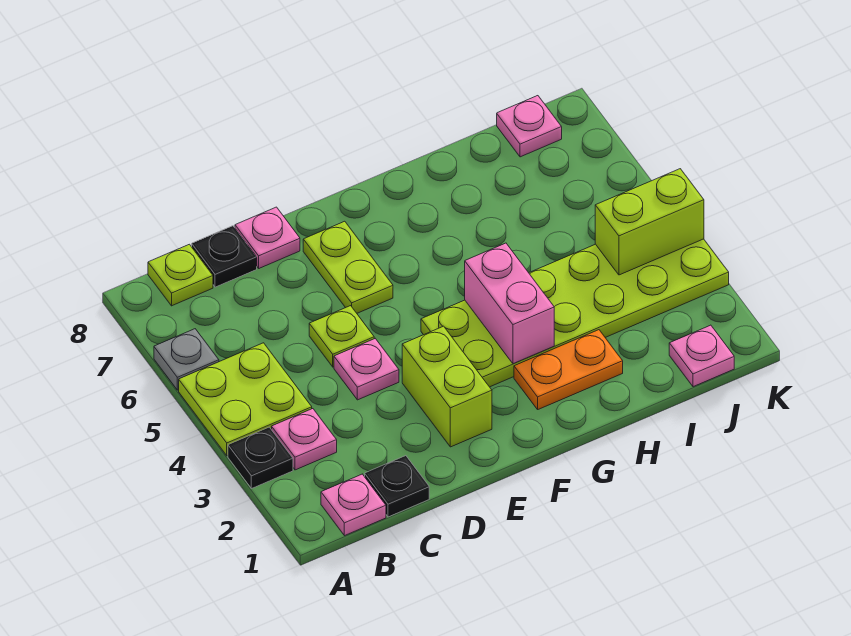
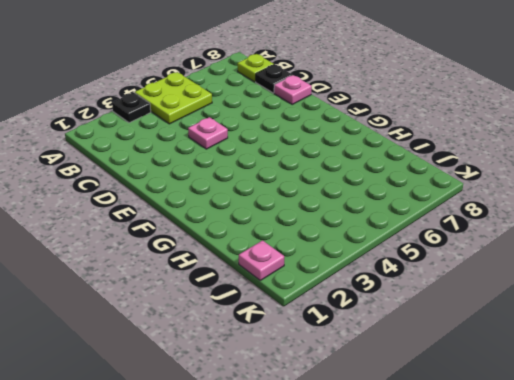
none -> grey 1x1 plate [154,329,219,390]
none -> pink 1x1 plate [321,474,386,536]
none -> pink 1x1 plate [272,409,337,470]

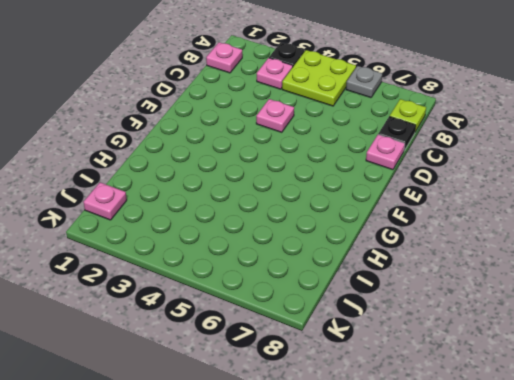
none -> black 1x1 plate [365,456,429,517]
none -> lime 1x1 plate [309,306,374,367]
none -> lime 1x2 brick [402,326,492,447]

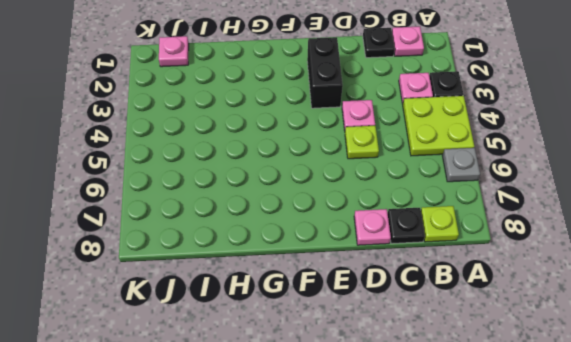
black 1x2 brick [307,37,343,108] -> lime 1x2 brick [402,326,492,447]
none -> lime 1x2 plate [303,221,393,313]
none -> lime 2x6 plate [421,239,729,387]
none -> orange 1x2 plate [514,330,623,409]

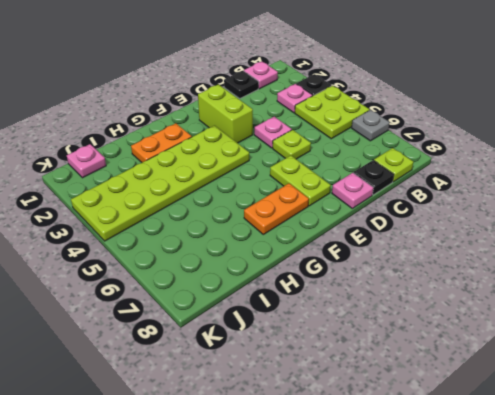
orange 1x2 plate [244,183,309,234] -> none
none -> pink 1x1 plate [497,96,562,157]
none -> pink 1x2 brick [465,243,554,364]
none -> lime 1x2 brick [595,169,704,275]

